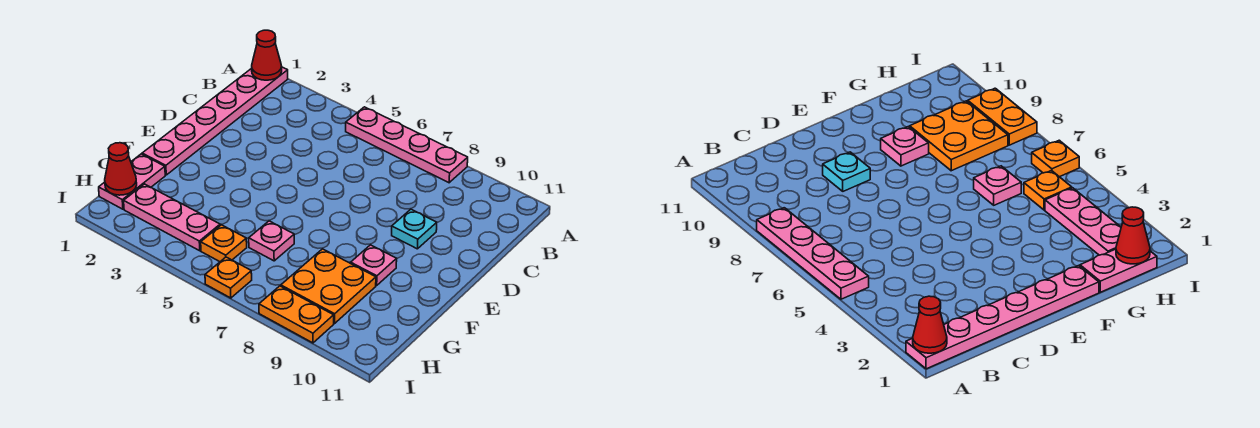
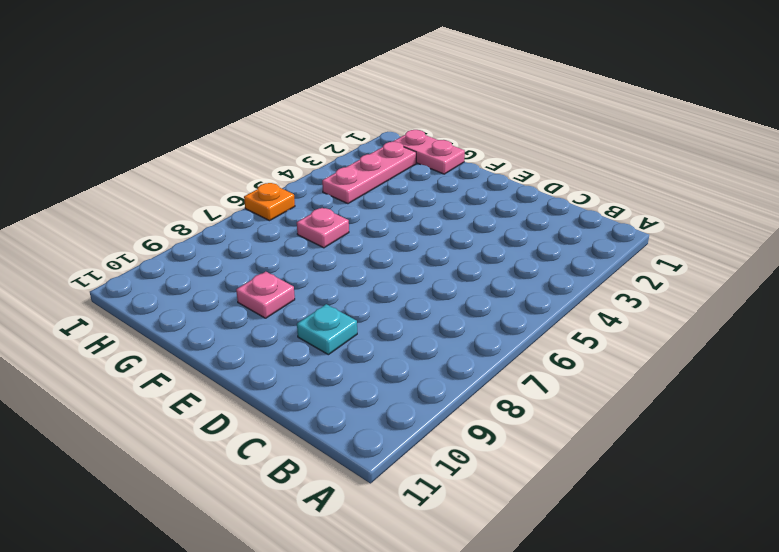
none -> pink 1x6 plate [142,67,288,175]
none -> pink 1x4 plate [346,107,468,183]
none -> orange 2x2 plate [281,249,376,323]

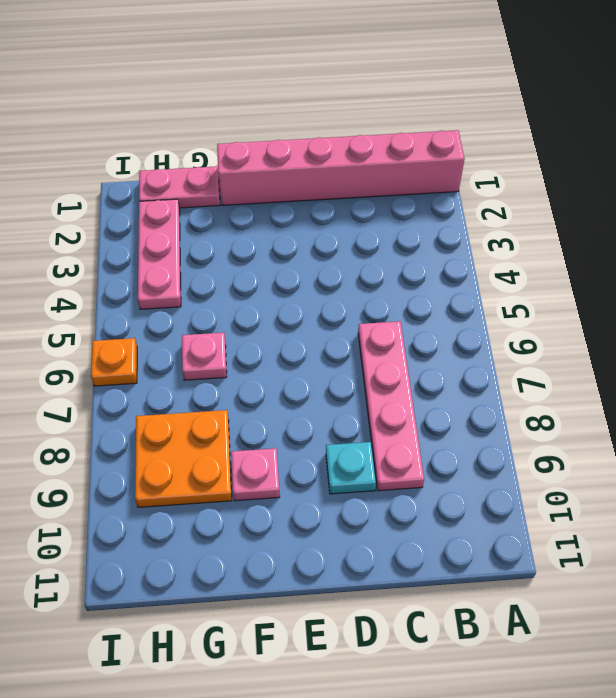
pink 1x6 brick [217,130,465,205] -> pink 1x6 plate [142,67,288,175]
pink 1x4 plate [358,321,424,491] -> pink 1x4 plate moved to [346,107,468,183]
none -> orange 1x1 plate [201,225,247,262]
none -> orange 1x2 plate [259,286,334,343]
none -> red 1x1 cone [252,30,282,80]

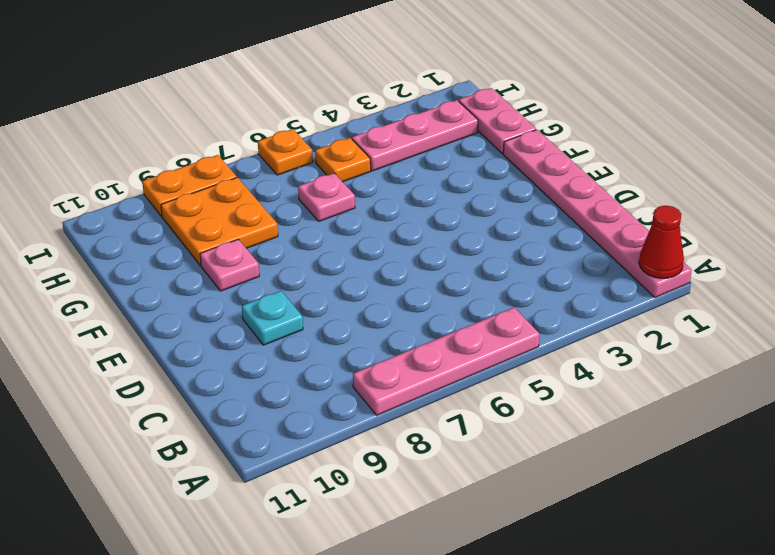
none -> red 1x1 cone [105,143,137,195]

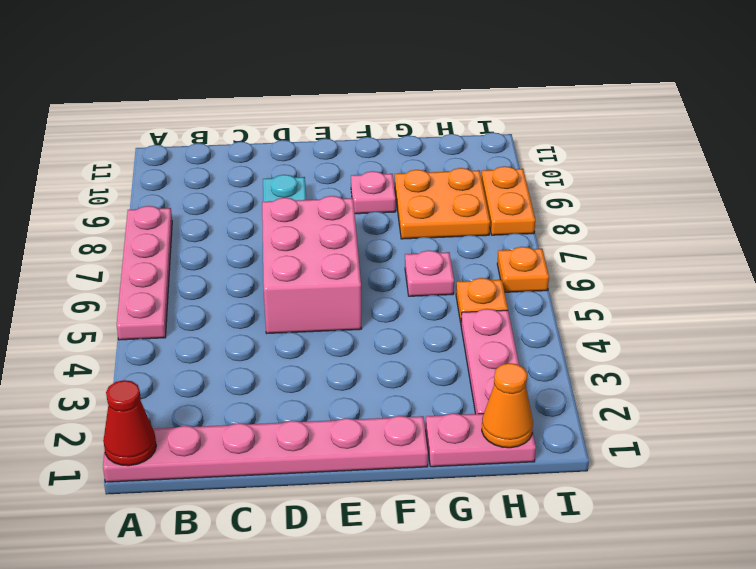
pink 2x3 brick [262,196,362,333] -> none
orange 1x1 cone [482,363,533,448] -> red 1x1 cone [105,143,137,195]

